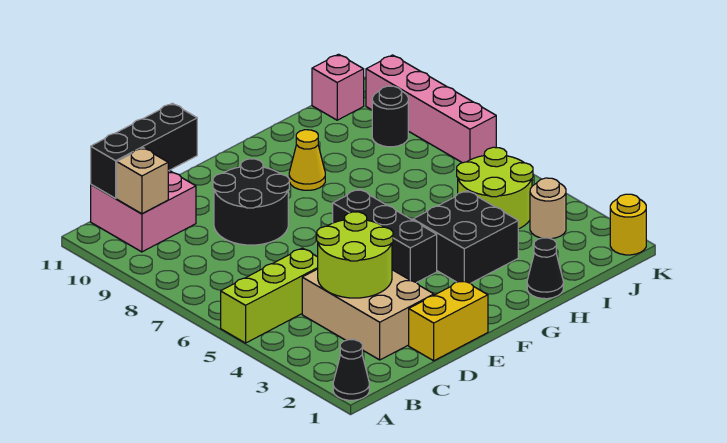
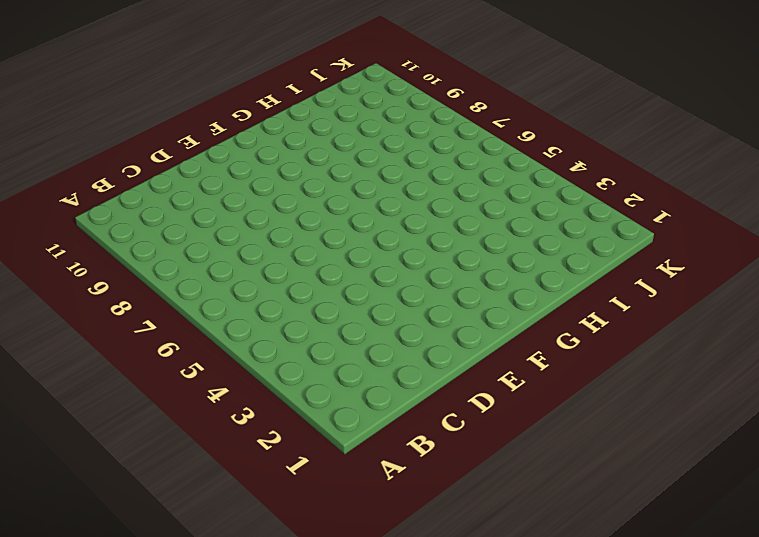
none -> black 1x1 cone [333,340,369,400]
none -> lime 1x3 brick [221,248,318,343]
none -> pink 2x2 brick [91,170,196,252]

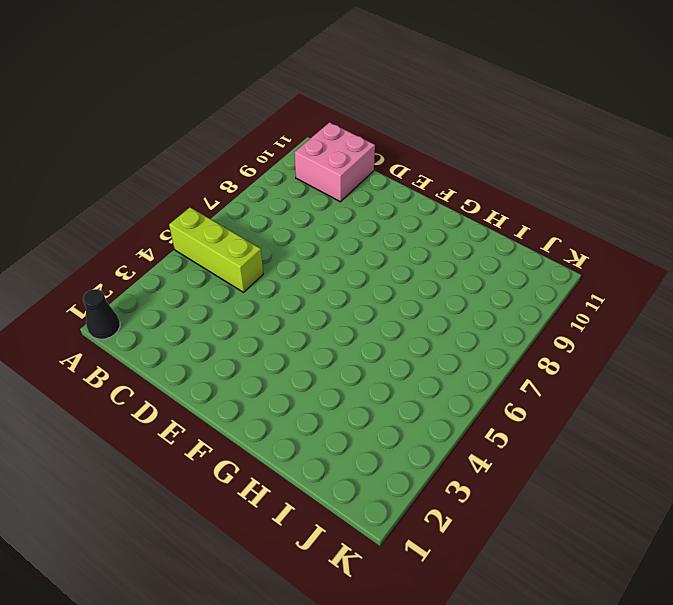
none -> tan 2x3 brick [302,269,434,360]
none -> yellow 1x2 brick [409,280,488,361]
none -> black 2x2 round brick [213,159,289,245]

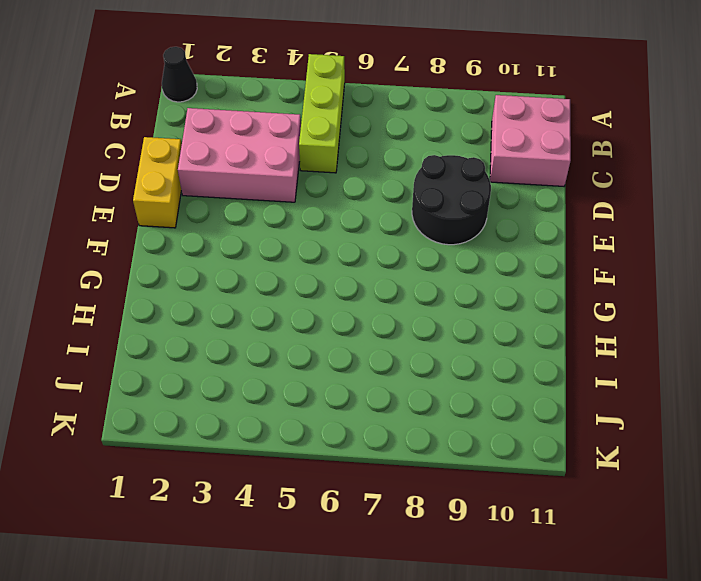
pink 2x3 brick [178,108,301,202] -> tan 2x3 brick [302,269,434,360]
none -> black 1x3 brick [333,189,437,283]
none -> black 2x2 brick [413,191,518,283]
none -> yellow 1x1 cone [289,130,325,190]

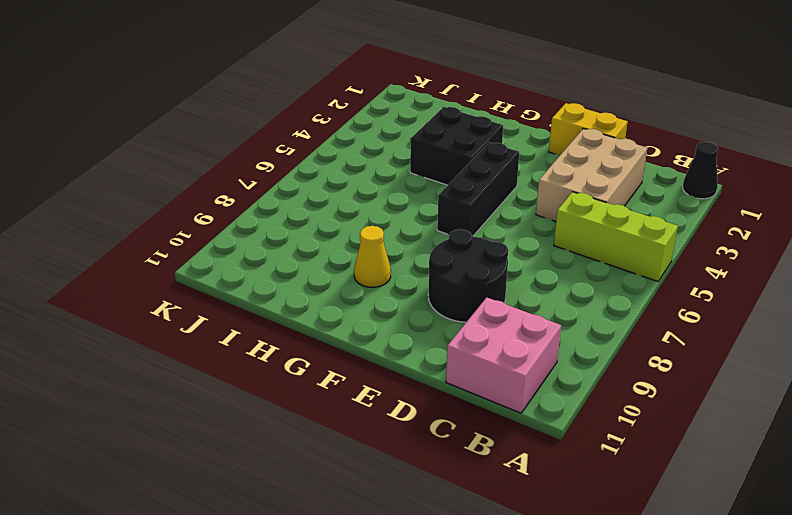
none -> black 1x1 cone [527,238,563,299]
none -> lime 2x2 round brick [457,147,533,229]
none -> tan 1x1 round brick [530,178,566,239]

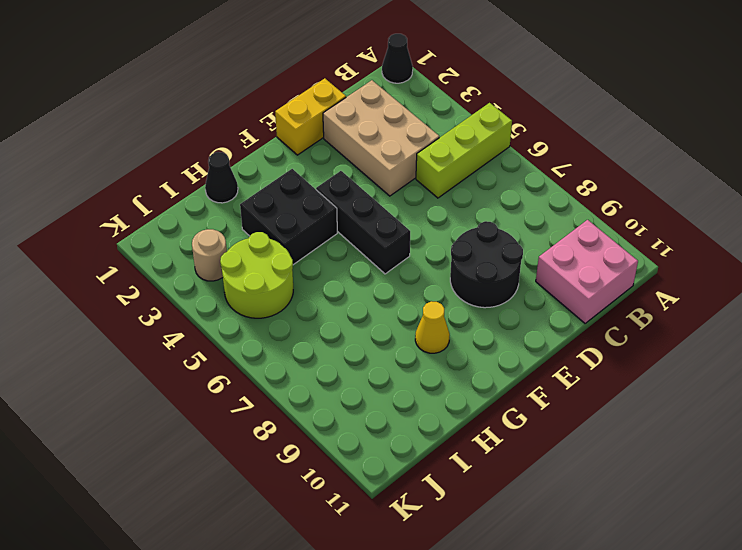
none -> black 1x1 round brick [372,86,408,147]
none -> pink 1x1 brick [312,54,364,120]
none -> yellow 1x1 round brick [610,194,646,255]

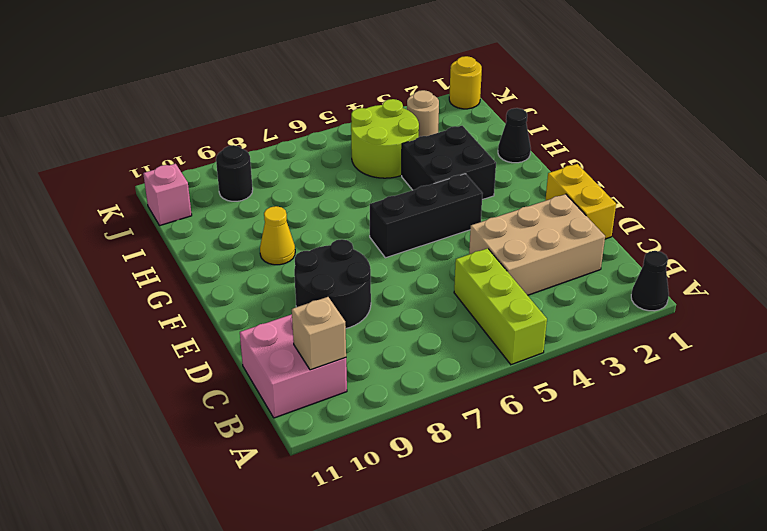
none -> pink 1x4 brick [366,55,496,163]
none -> black 1x3 brick [91,103,197,198]
none -> lime 2x2 round brick [317,212,393,298]

